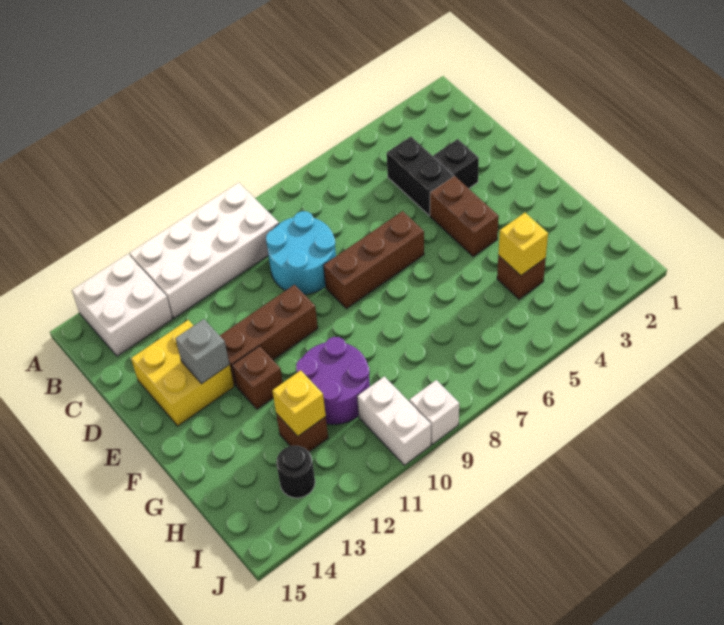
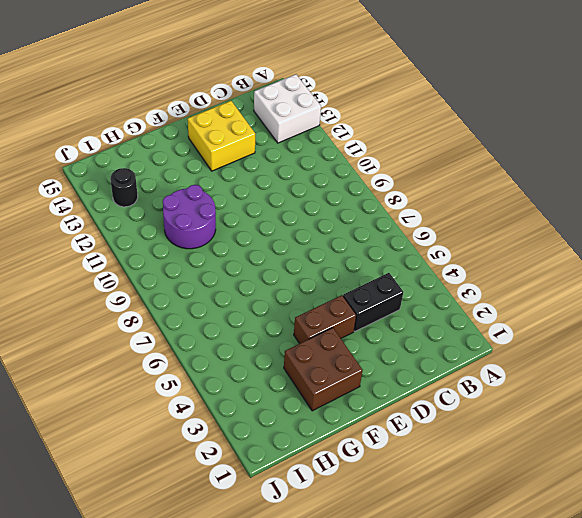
brown 2x2 brick [284,328,363,411] -> none
none -> white 2x4 brick [129,183,279,318]
none -> cyan 2x2 round brick [266,211,336,294]
none -> black 1x1 brick [434,139,479,188]

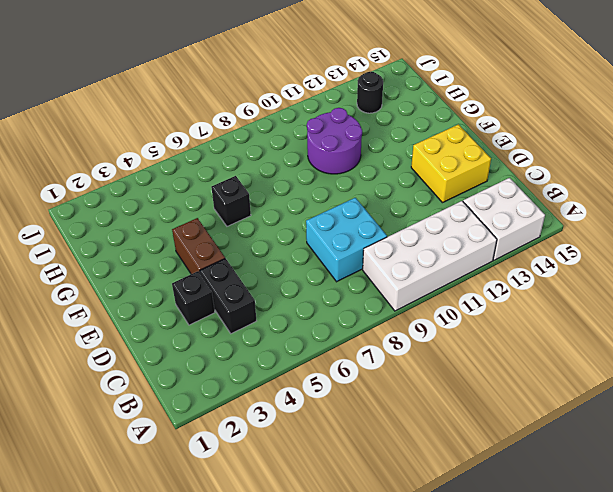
cyan 2x2 brick [306,198,387,282] -> cyan 2x2 round brick [266,211,336,294]
black 1x1 brick [211,176,251,226] -> none
none -> brown 1x3 brick [324,211,424,309]
none -> brown 1x3 brick [220,285,318,386]
none -> brown 1x1 brick [232,346,283,409]

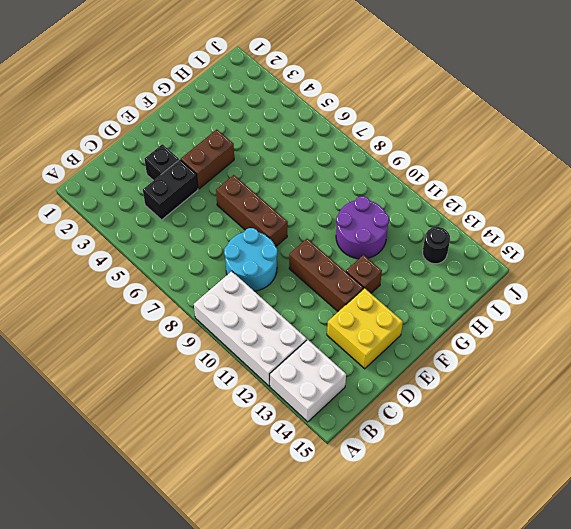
none -> brown 1x1 brick [497,255,546,299]
none -> brown 1x1 brick [276,413,328,452]
none -> white 1x2 brick [357,376,431,465]

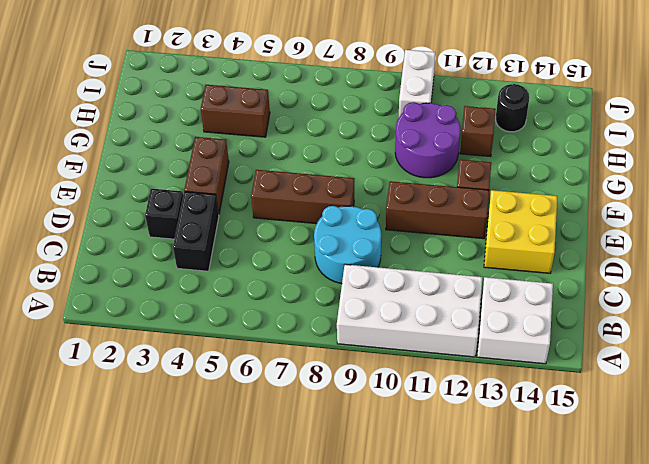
brown 1x2 brick [201,85,270,137] -> brown 1x1 brick [497,255,546,299]
none -> white 1x1 brick [409,380,459,444]
none -> grey 1x1 brick [176,319,229,384]
none -> yellow 1x1 brick [498,213,548,275]

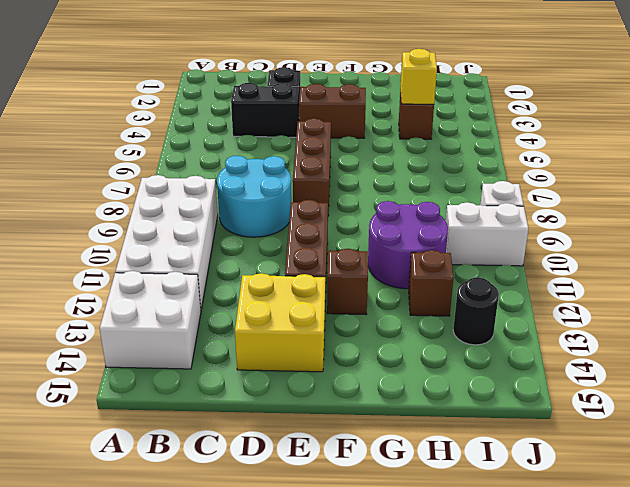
none -> grey 1x1 brick [176,319,229,384]
none -> yellow 1x1 brick [272,370,326,436]

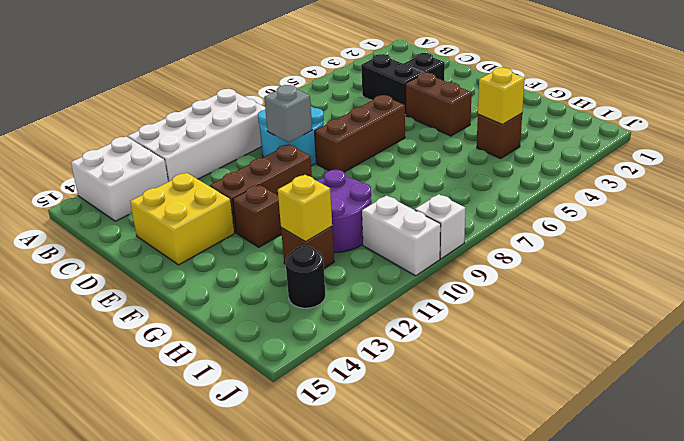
grey 1x1 brick [264,85,312,142] -> grey 1x1 brick moved to [176,319,229,384]

